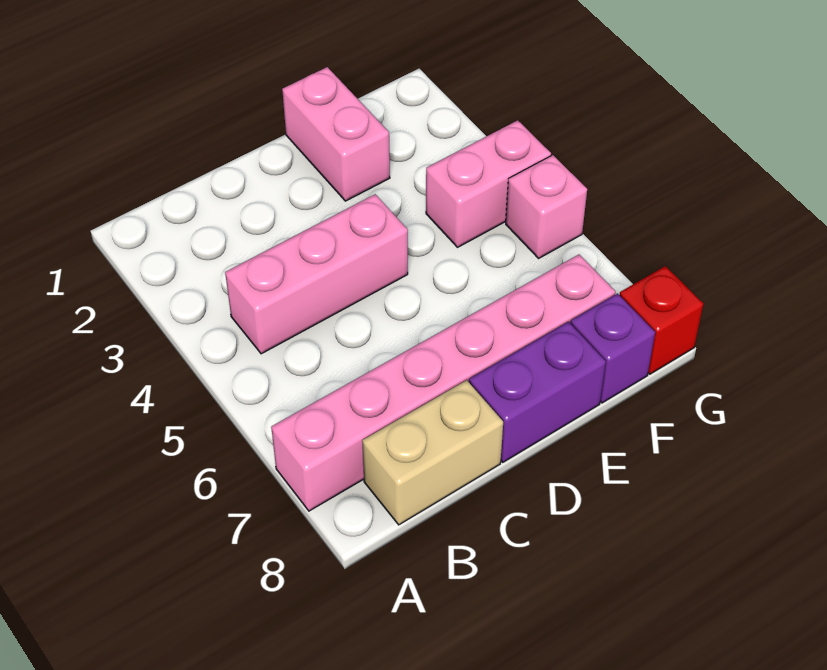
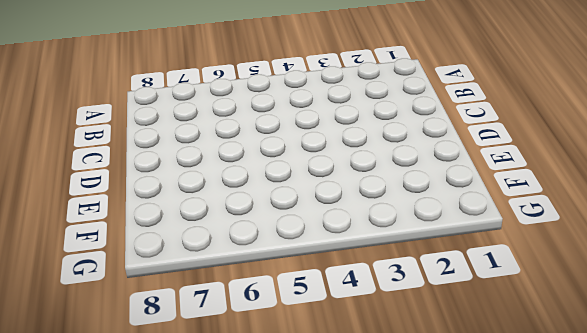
none -> pink 1x6 brick [271,255,616,511]
none -> pink 1x3 brick [225,194,408,354]

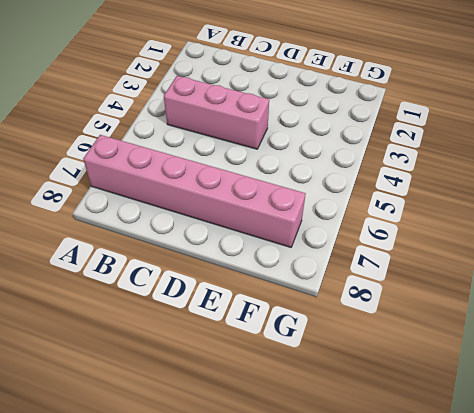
none -> tan 1x2 brick [362,380,503,525]
none -> purple 1x2 brick [469,322,606,462]

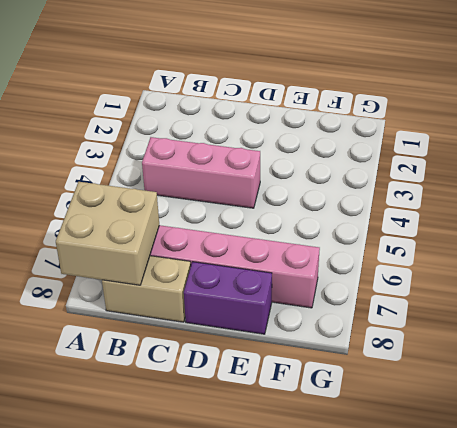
tan 2x2 brick [56,182,159,285] -> none
none -> pink 1x2 brick [282,67,390,201]
none -> pink 1x2 brick [426,120,551,247]

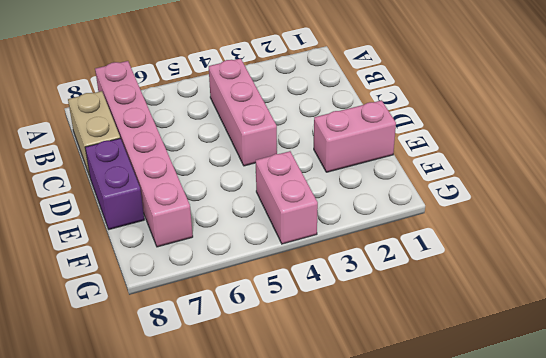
none -> purple 1x1 brick [571,294,655,403]
none -> pink 1x1 brick [506,155,587,258]

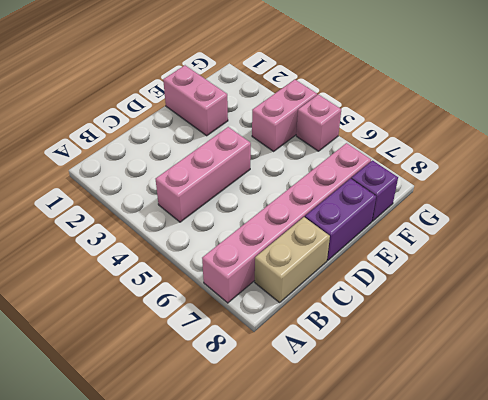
none -> red 1x1 brick [620,266,703,374]

